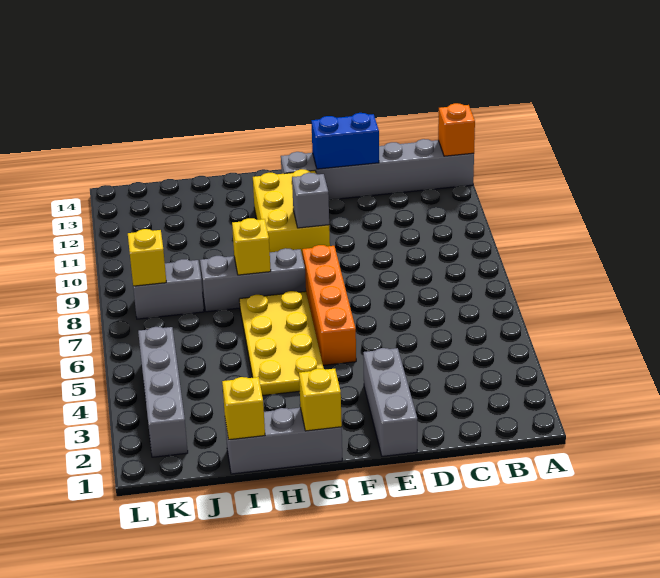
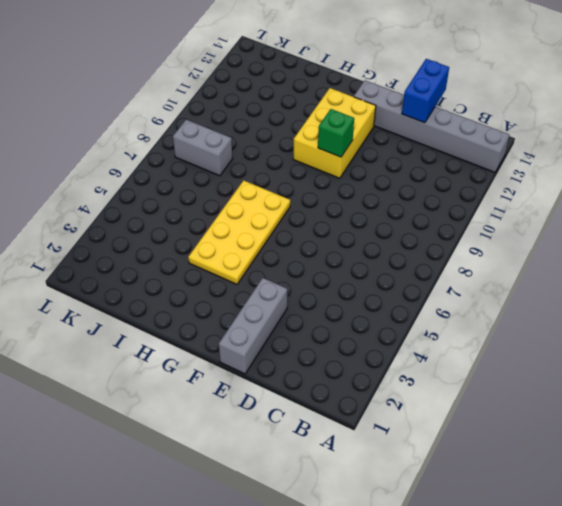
blue 1x2 brick [402,59,449,123] -> blue 1x2 brick turned to [311,113,379,169]
green 1x1 brick [318,109,354,157] -> grey 1x1 brick [292,173,329,228]
none -> orange 1x4 brick [302,245,356,365]
none -> grey 1x3 brick [225,408,342,474]
none -> grey 1x3 brick [200,248,306,312]

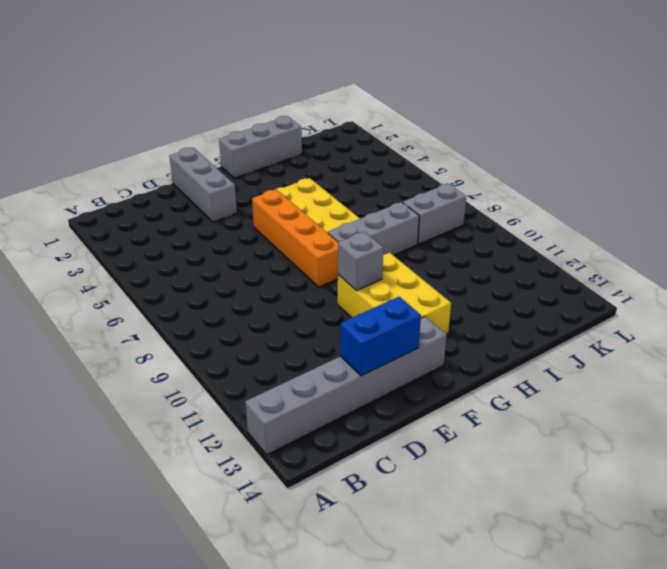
none -> grey 1x4 brick [138,327,188,457]
none -> orange 1x1 brick [438,103,475,156]
none -> yellow 1x1 brick [299,369,342,431]

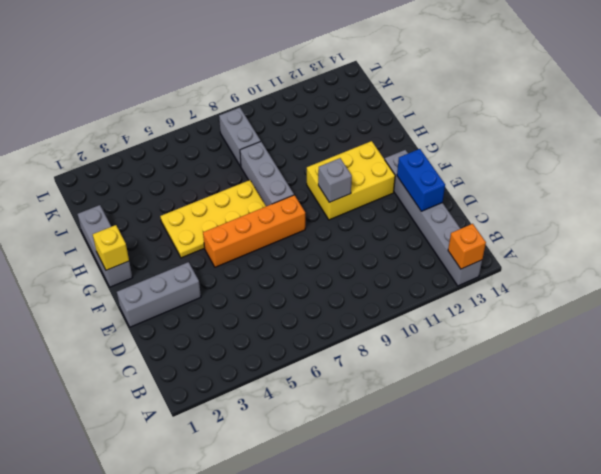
none -> grey 1x4 brick [138,327,188,457]
none -> yellow 1x1 brick [232,218,271,275]
none -> yellow 1x1 brick [222,377,265,440]

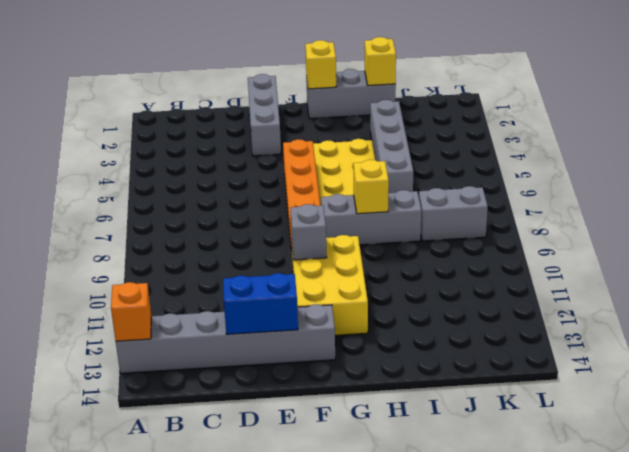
grey 1x4 brick [370,100,413,193] -> grey 1x4 brick moved to [138,327,188,457]
none -> yellow 1x1 brick [128,229,166,286]

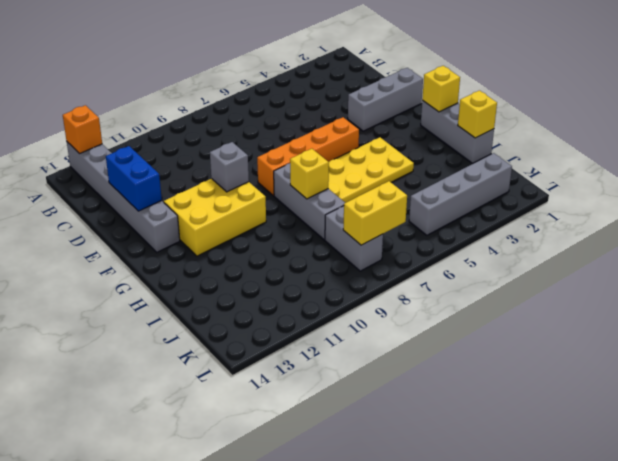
yellow 1x2 brick [343,181,407,245] -> yellow 1x1 brick [128,229,166,286]

